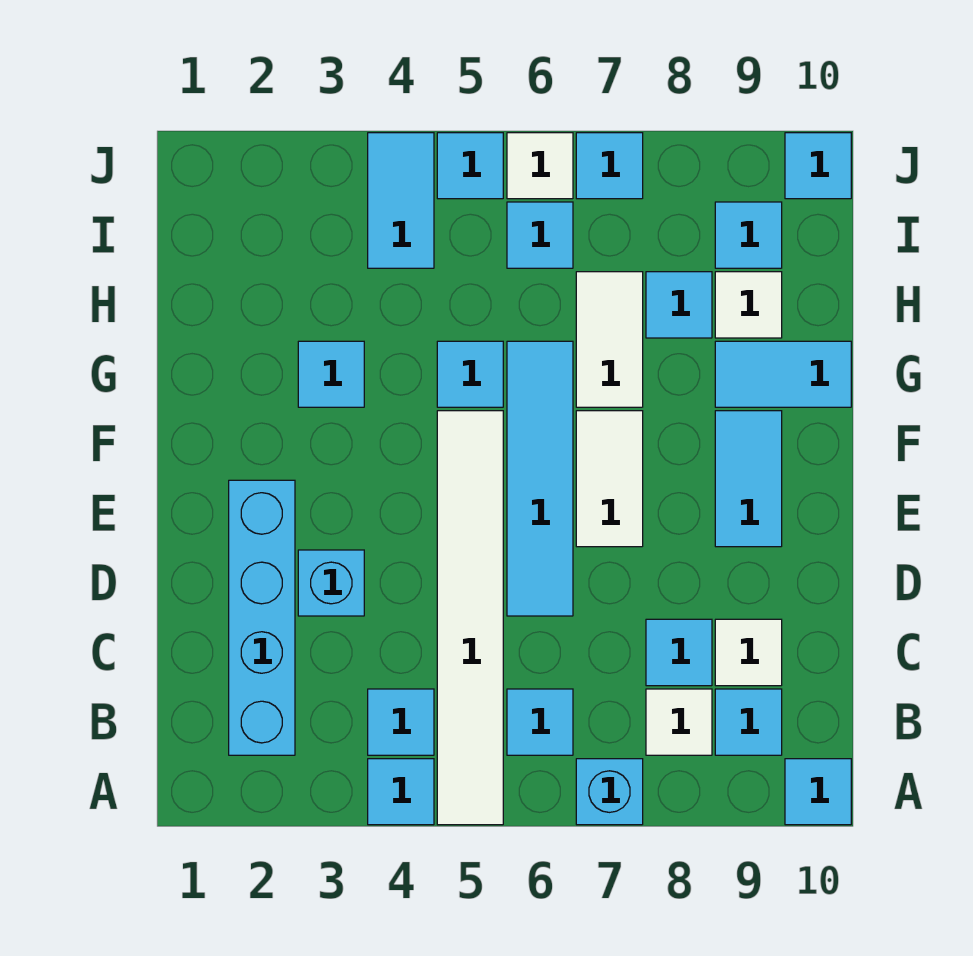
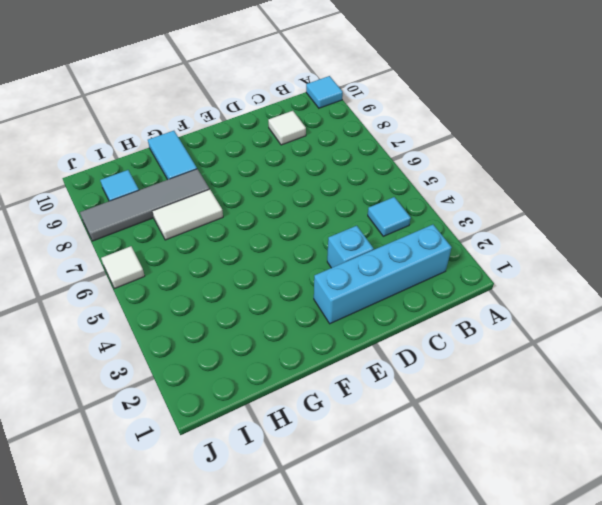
grey 1x4 tile [80,169,209,241] -> cyan 1x1 tile [646,272,712,338]
none -> cyan 1x1 tile [368,759,434,825]
none -> white 1x6 tile [437,411,503,825]
none -> cyan 1x1 brick [576,759,643,825]

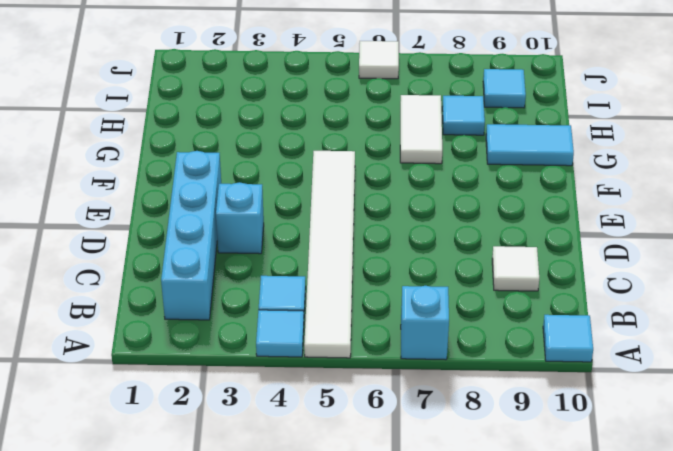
none -> cyan 1x1 tile [507,689,573,755]
none -> white 1x1 tile [646,689,712,755]
none -> cyan 1x1 tile [715,689,782,755]

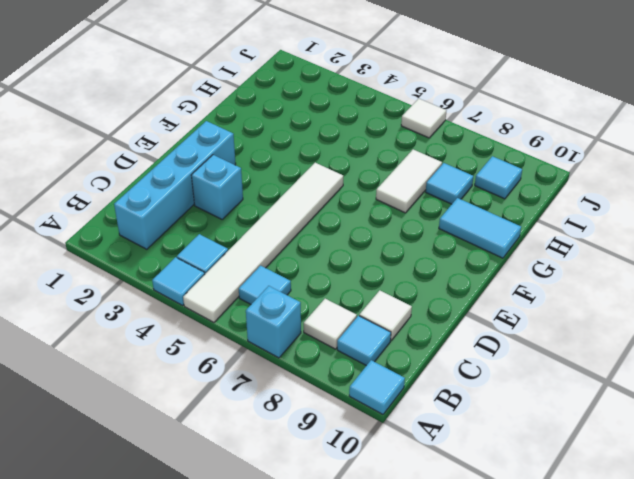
none -> cyan 1x1 tile [646,619,712,686]
none -> cyan 1x4 tile [507,341,573,616]
none -> white 1x2 tile [576,411,643,547]

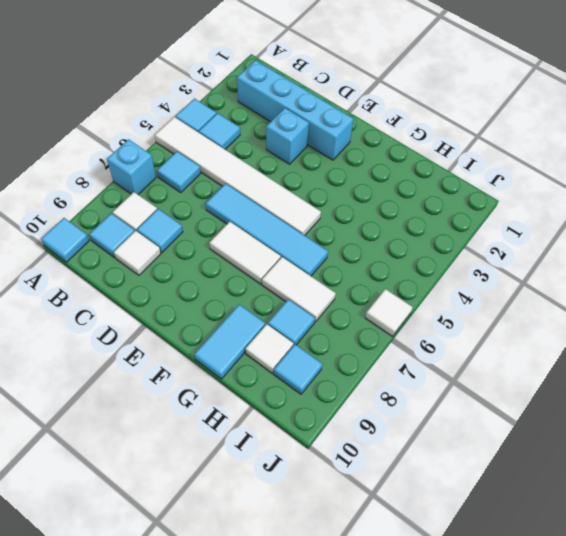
none -> cyan 1x2 tile [715,411,782,547]
none -> cyan 1x1 tile [298,341,364,407]
none -> cyan 1x1 tile [437,341,503,407]

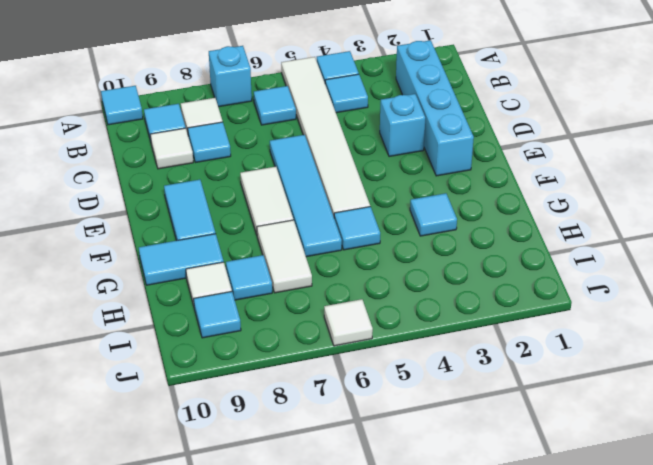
none -> cyan 1x2 tile [368,133,434,268]
none -> cyan 1x1 tile [507,202,573,268]
none -> cyan 1x1 tile [437,133,503,199]

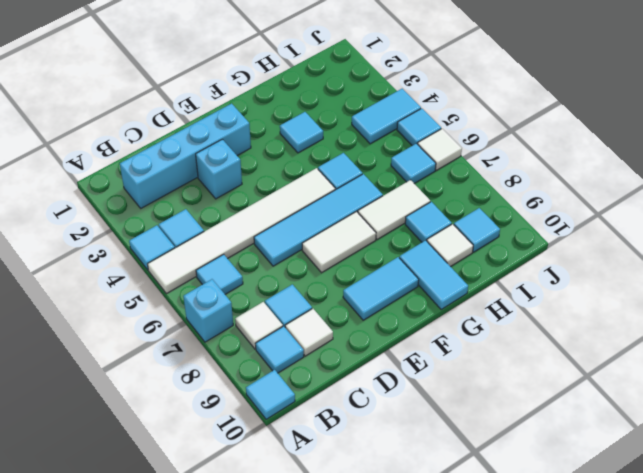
none -> cyan 1x1 tile [576,133,643,199]
none -> cyan 1x1 tile [785,133,851,199]

